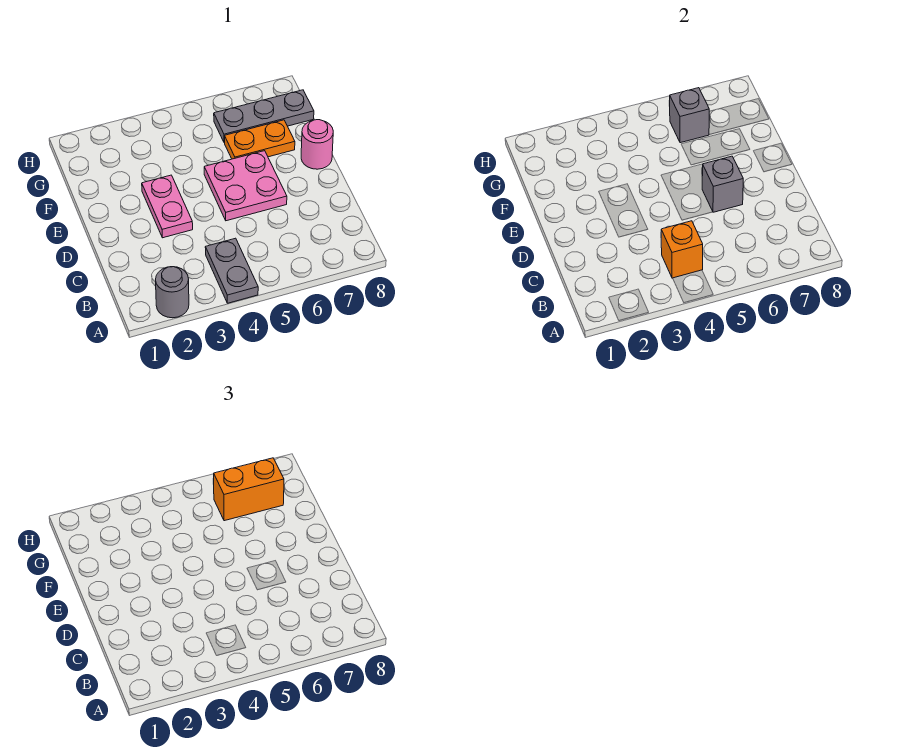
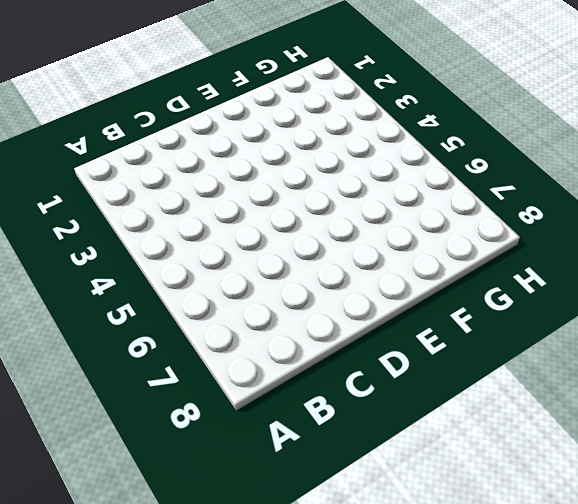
none -> grey 1x1 round brick [156,267,189,318]
none -> grey 1x2 plate [205,238,258,303]

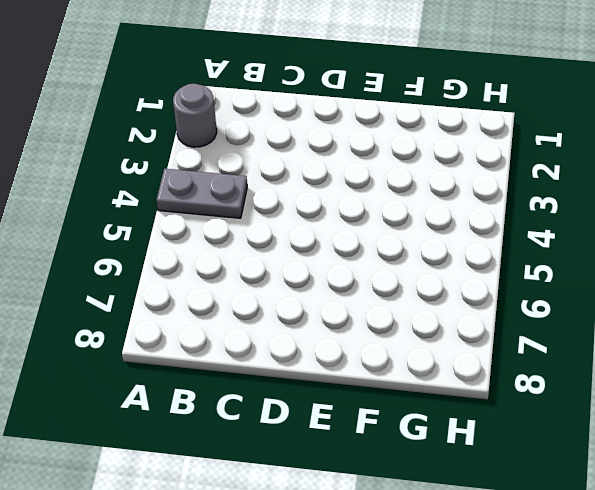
none -> pink 1x2 plate [142,175,193,238]
none -> pink 2x2 plate [204,151,287,221]

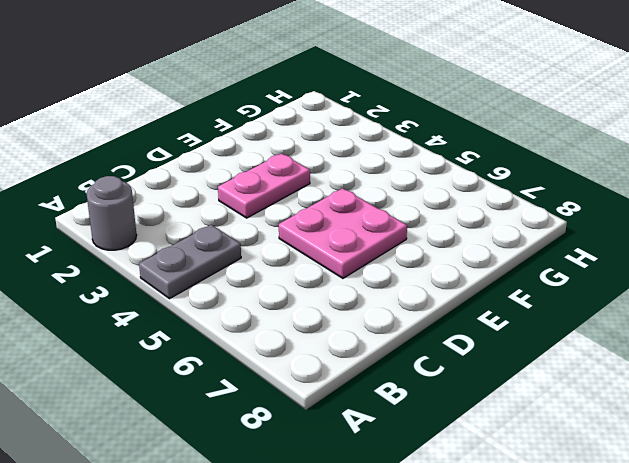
none -> pink 1x1 round brick [301,120,333,169]
none -> orange 1x2 plate [225,120,295,159]

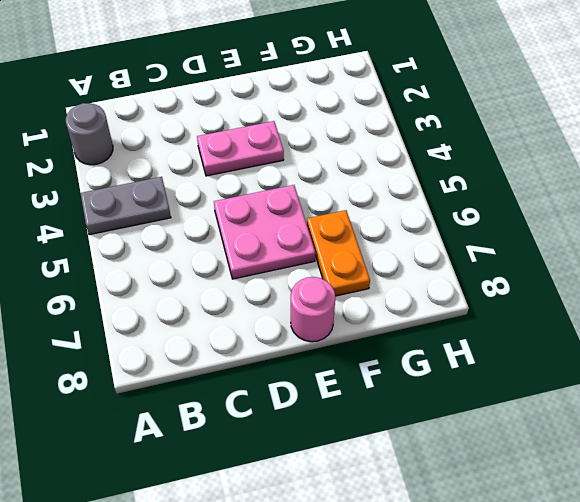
none -> grey 1x3 plate [214,90,314,143]
none -> orange 1x1 brick [661,221,703,278]

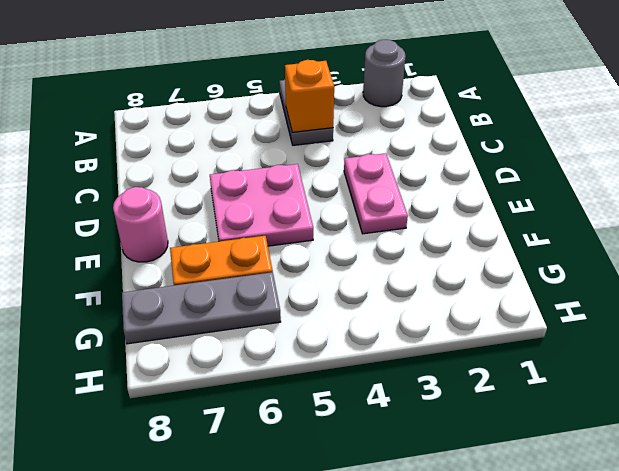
none -> grey 1x1 brick [702,156,743,212]
none -> grey 1x1 brick [669,88,709,143]

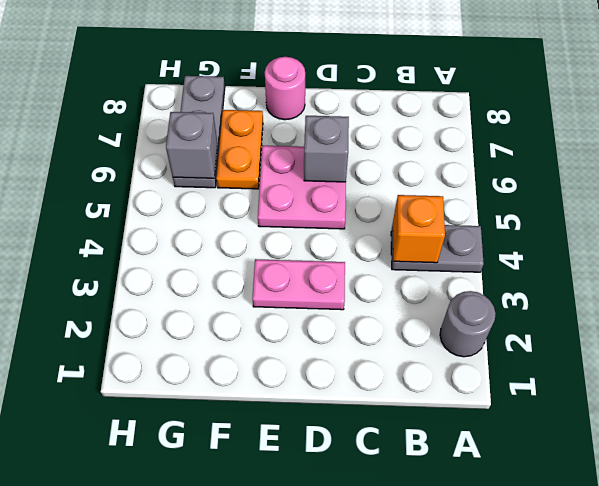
none -> orange 1x2 brick [213,458,284,521]

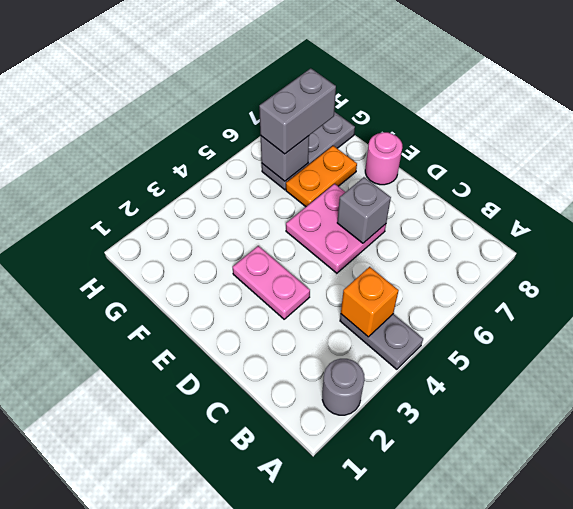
grey 1x2 brick [259,68,336,154] -> orange 1x2 brick [213,458,284,521]

